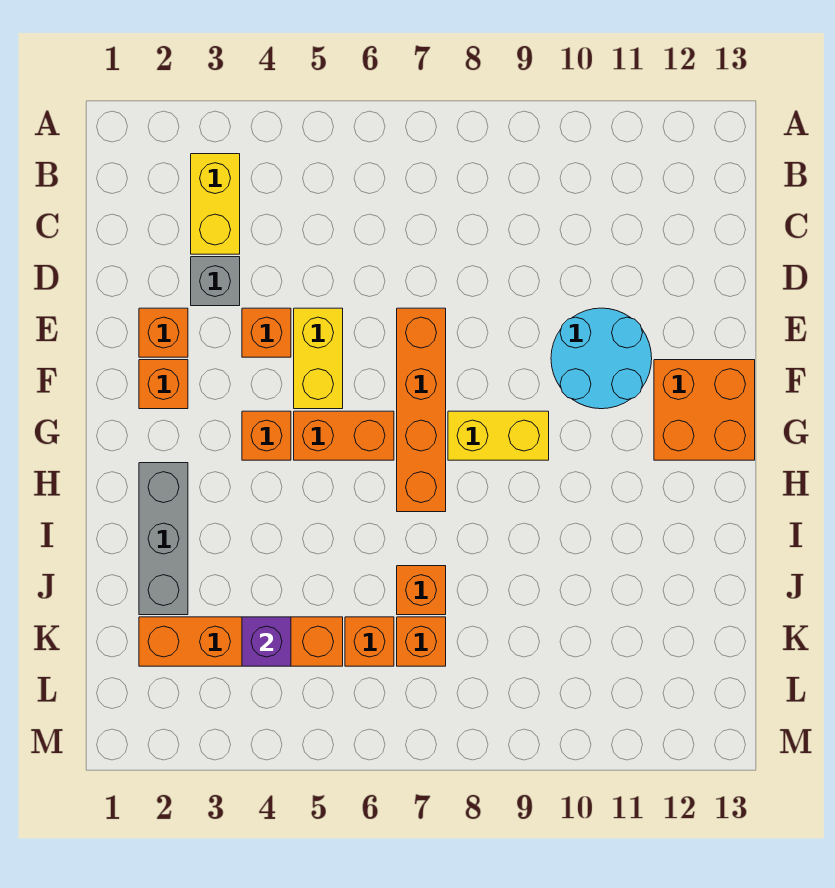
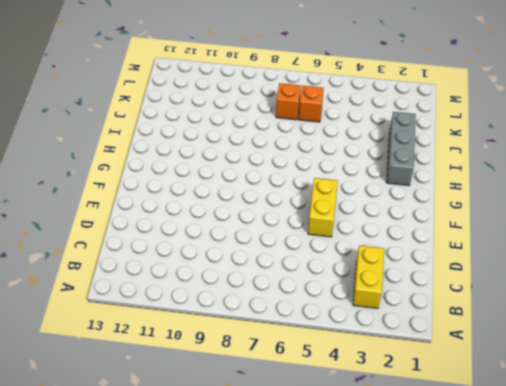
none -> grey 1x1 brick [191,257,240,306]
none -> orange 1x1 brick [139,308,188,357]
none -> orange 1x1 brick [242,308,291,357]

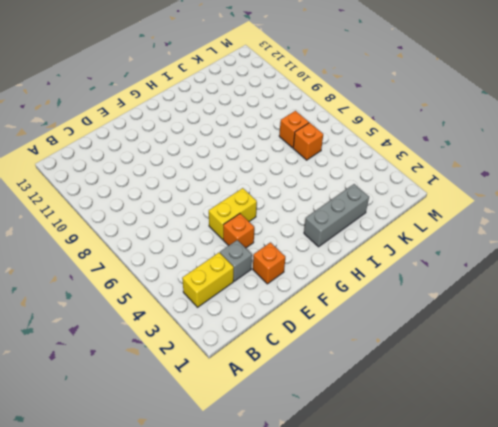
none -> orange 1x4 brick [397,308,446,512]
none -> cyan 2x2 round brick [551,308,652,409]
none -> orange 1x1 brick [139,360,188,409]

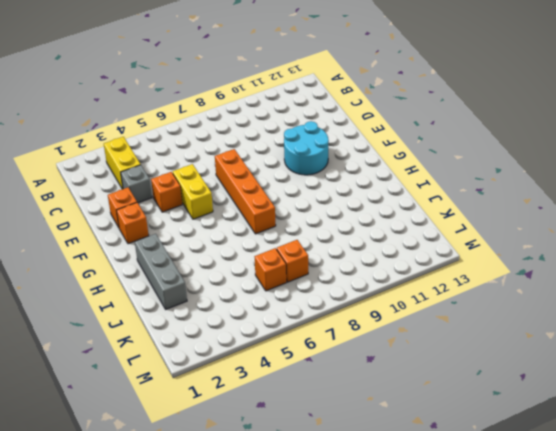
none -> orange 2x2 brick [654,360,755,460]
none -> orange 1x1 brick [242,411,291,460]
none -> orange 1x2 brick [294,411,394,460]

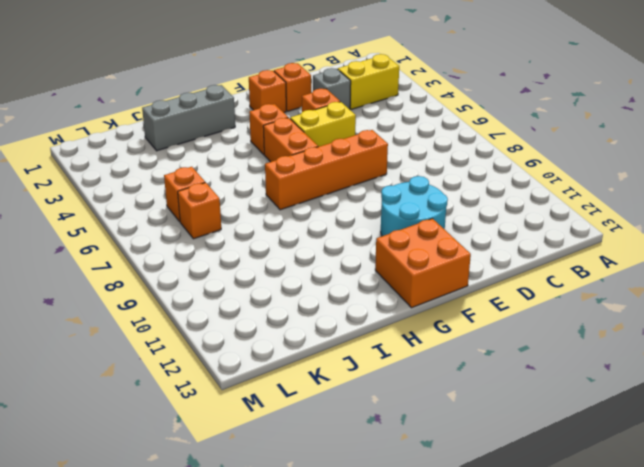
none -> yellow 1x2 brick [448,411,549,460]
none -> orange 1x1 brick [397,566,446,615]
none -> orange 1x4 brick [139,617,343,666]

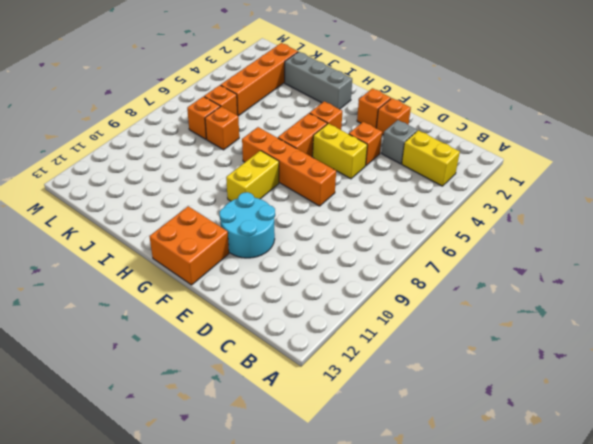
none -> purple 1x1 brick [242,617,291,666]

